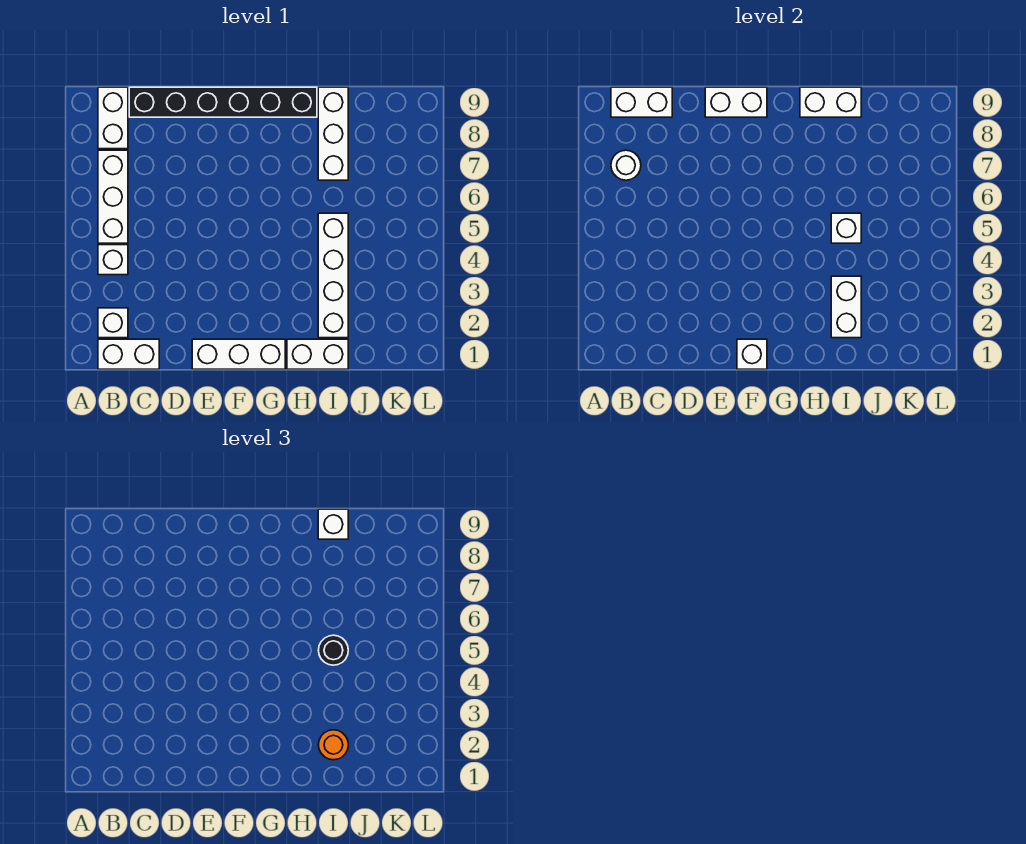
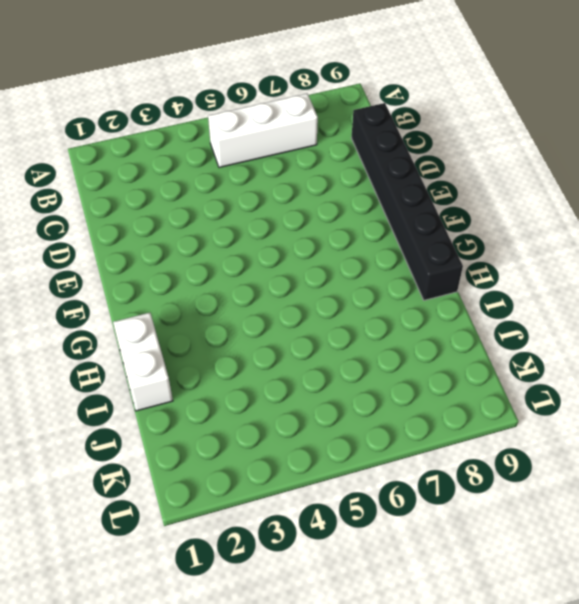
none -> white 1x2 brick [98,339,159,369]
none -> white 1x1 brick [98,308,128,338]
none -> white 1x1 brick [98,245,128,275]

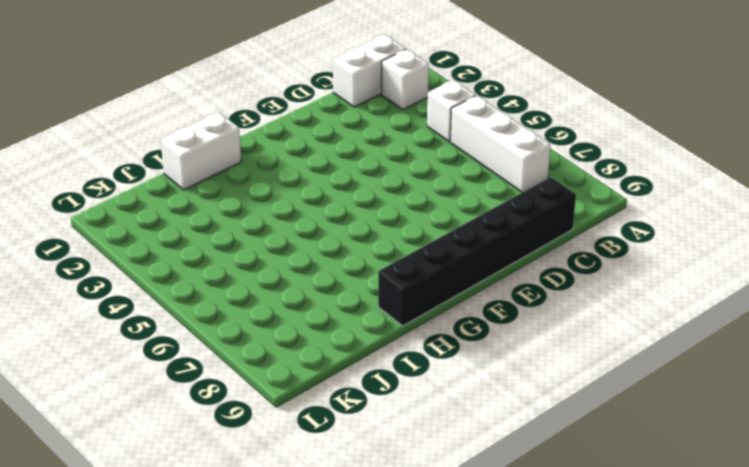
none -> white 1x2 brick [98,87,128,149]
none -> white 1x3 brick [192,339,285,369]
none -> white 1x4 brick [318,213,348,338]

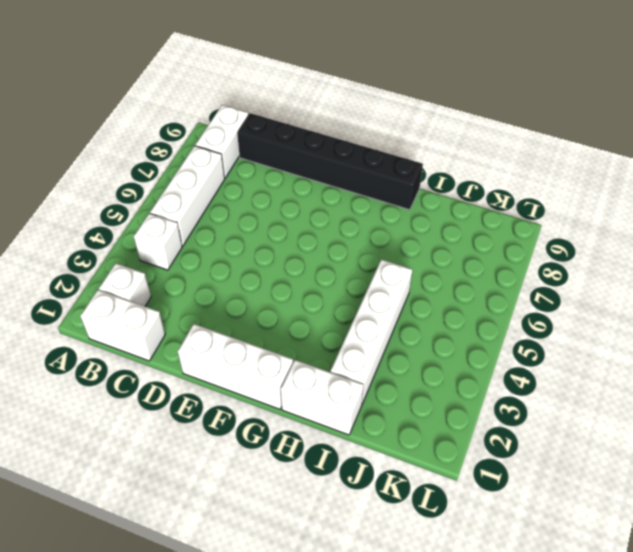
none -> white 1x3 brick [318,87,348,180]
none -> white 1x1 round brick [611,150,641,180]
none -> white 1x2 brick [611,87,672,117]

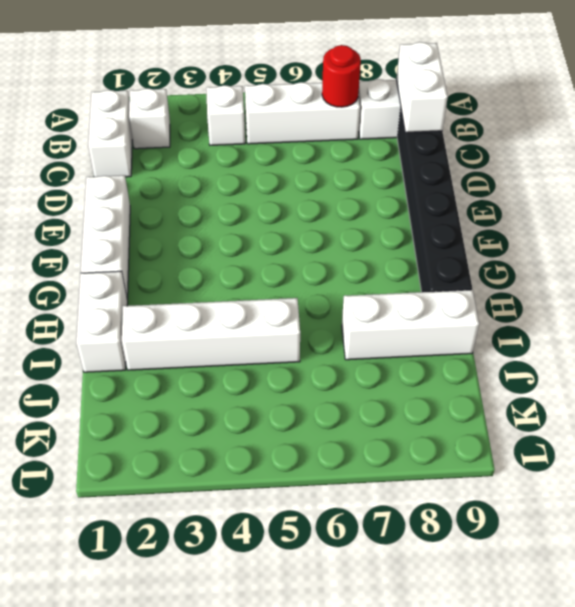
red 1x1 round brick [322,45,361,107] -> white 1x1 round brick [611,150,641,180]
none -> white 1x2 brick [705,87,767,117]
none -> white 1x1 brick [737,339,767,369]
none -> white 1x2 brick [800,87,861,117]

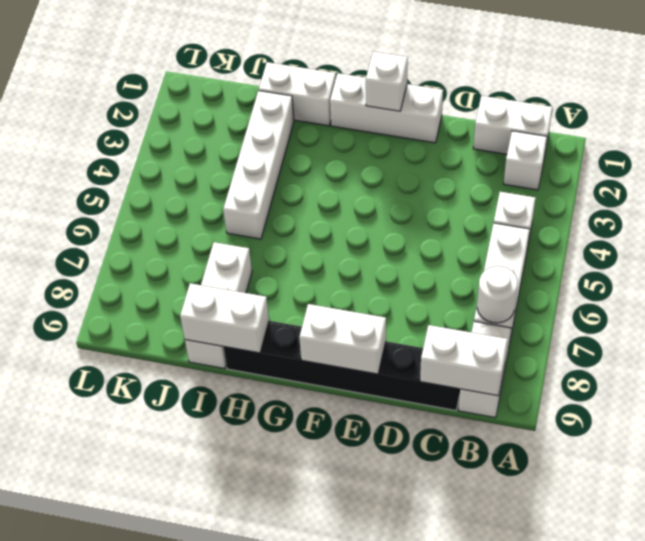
none -> white 1x2 brick [831,276,861,338]
none -> white 1x1 brick [831,213,861,243]
none -> orange 1x1 round brick [319,730,348,760]

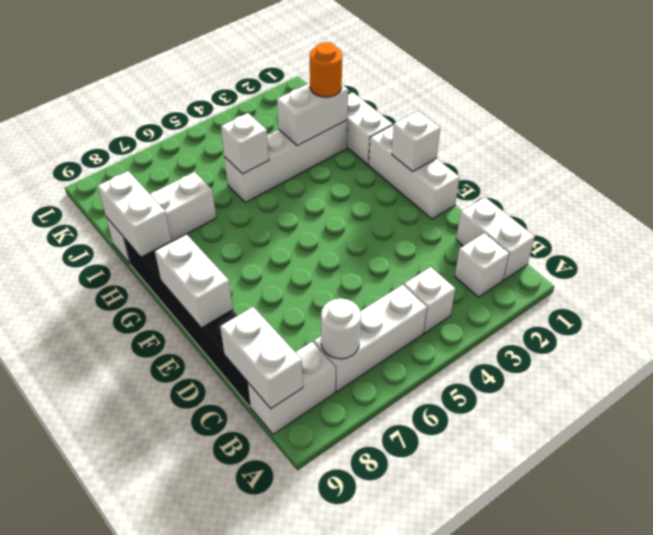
none -> black 1x1 round brick [318,635,348,665]
none -> white 1x1 brick [318,509,348,539]

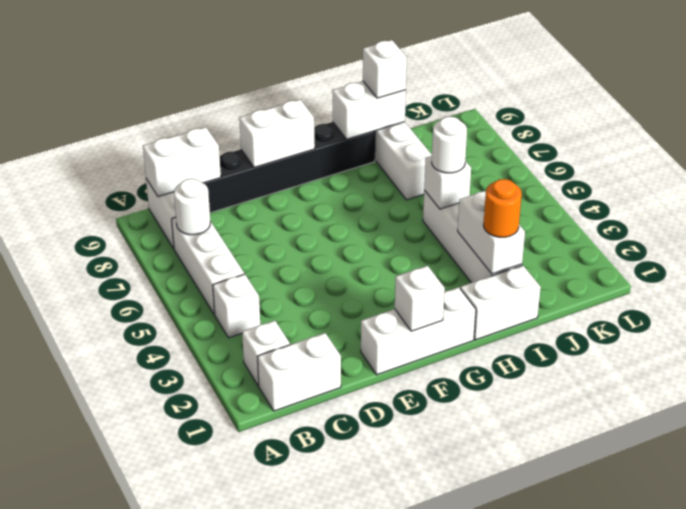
white 1x1 round brick [432,116,467,173] -> black 1x1 round brick [318,635,348,665]

